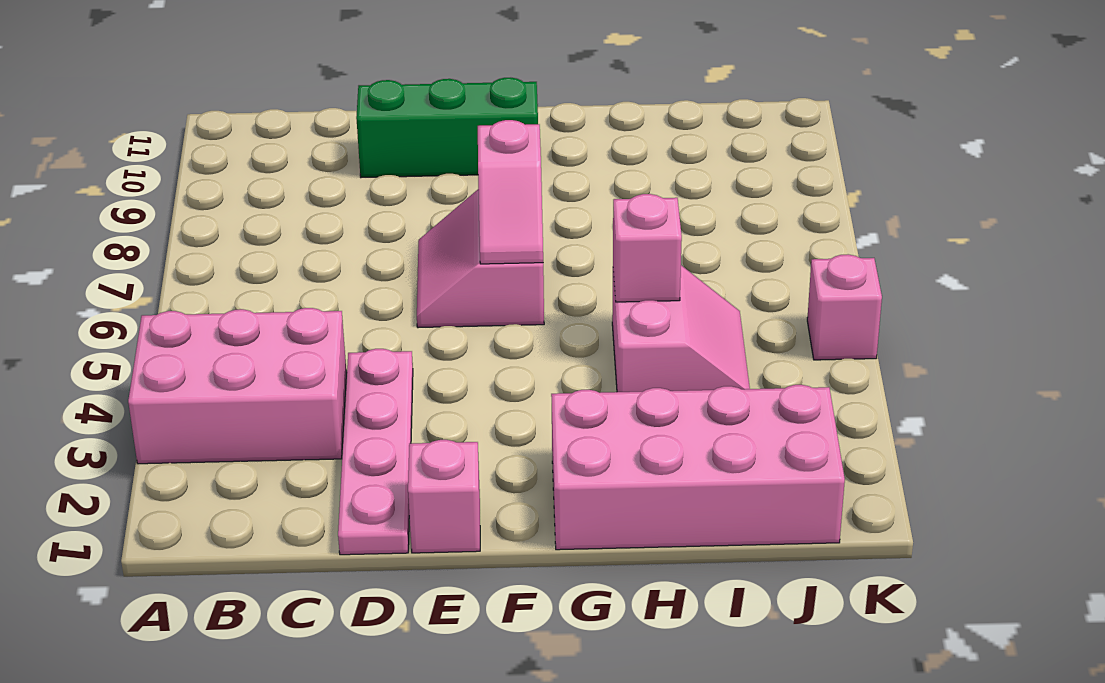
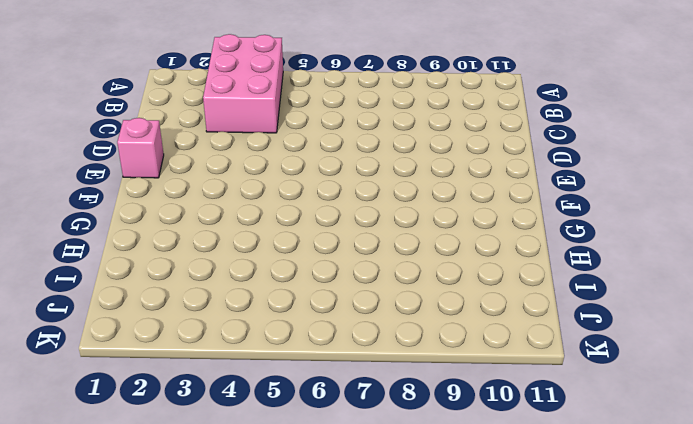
none -> pink 1x4 plate [338,349,413,555]
none -> green 1x3 brick [356,78,538,177]

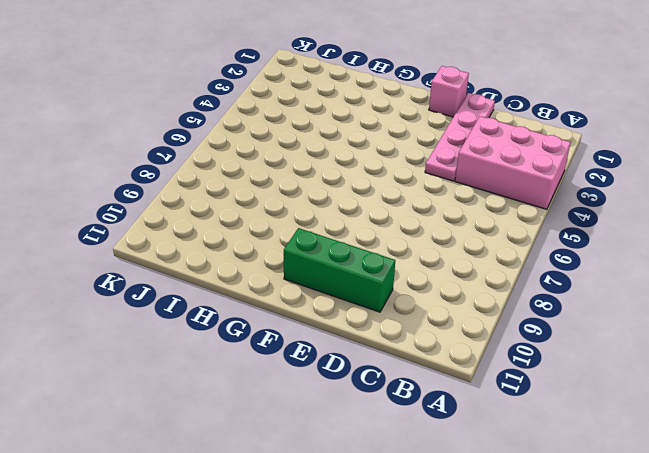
none -> pink 2x2 slope [417,190,544,328]
none -> pink 2x4 brick [551,385,845,550]

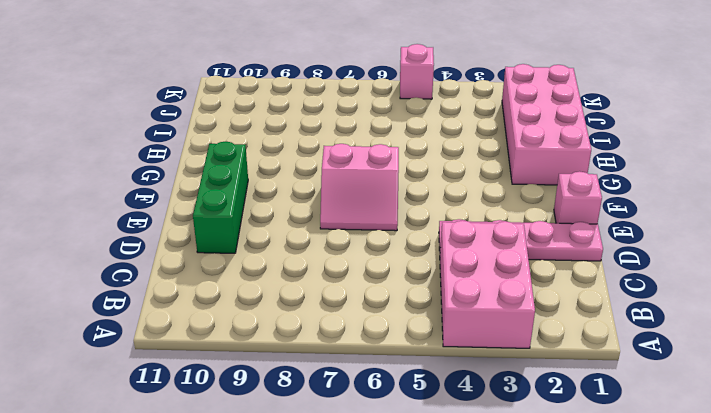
none -> pink 2x2 slope [612,265,750,392]
none -> pink 1x2 slope [478,120,543,264]

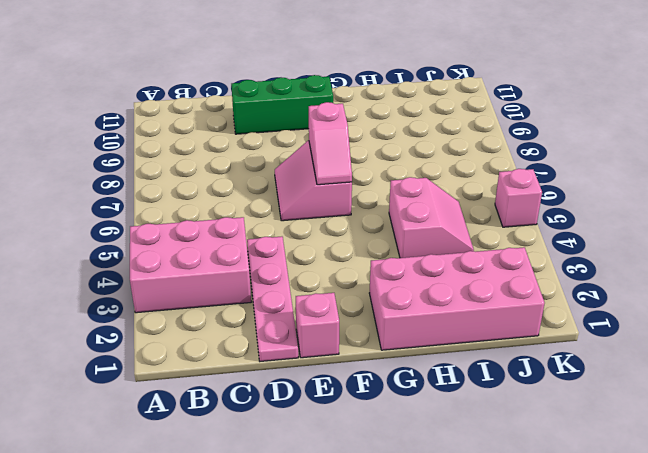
none -> pink 1x1 brick [613,194,682,302]

